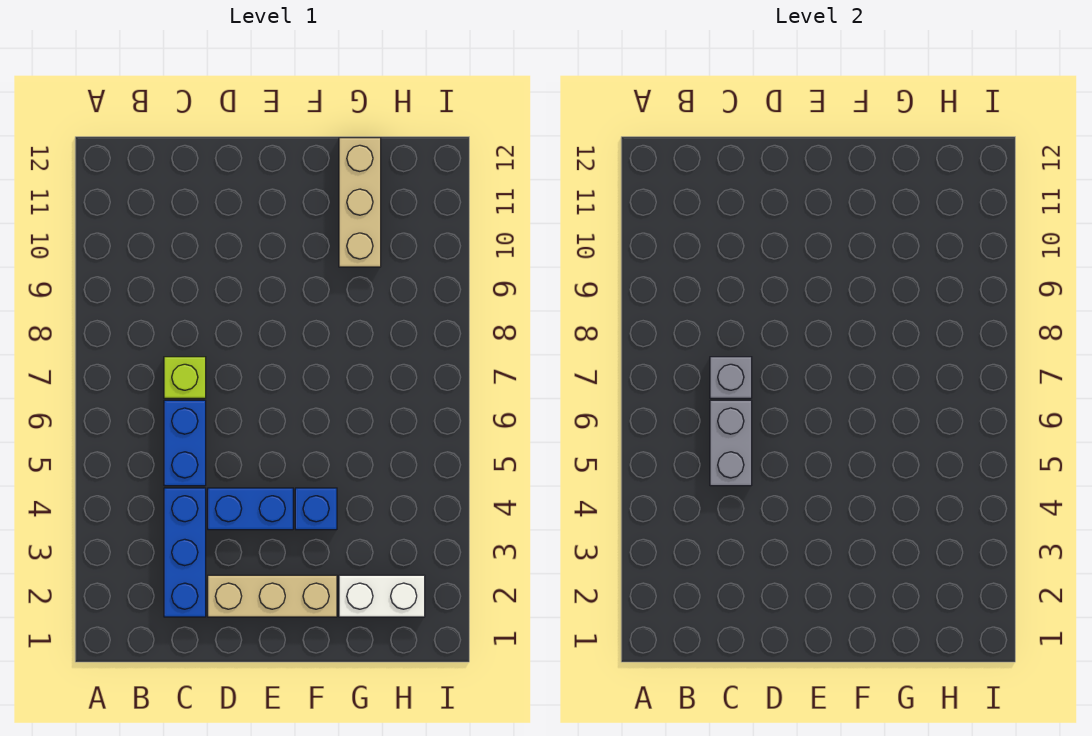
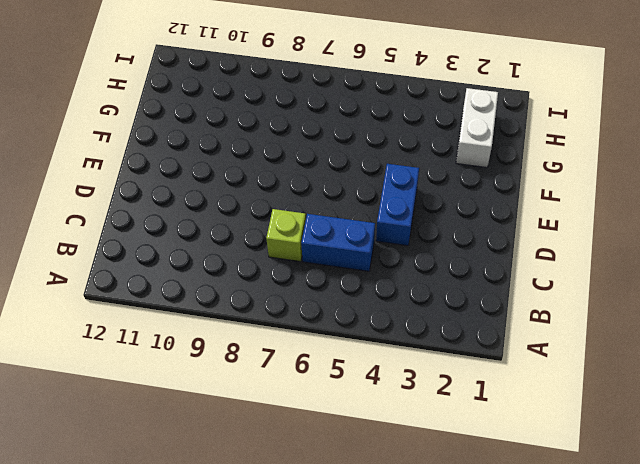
none -> blue 1x3 brick [164,488,206,617]
none -> tan 1x3 brick [208,575,337,617]

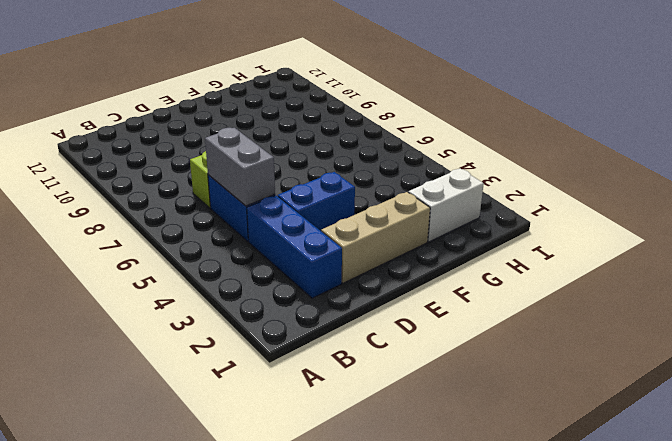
none -> blue 1x1 brick [295,488,337,530]
none -> tan 1x3 brick [339,138,381,267]

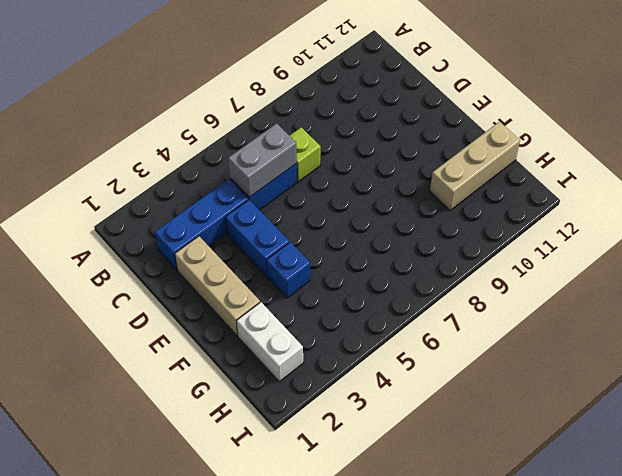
none -> grey 1x1 brick [710,357,752,398]

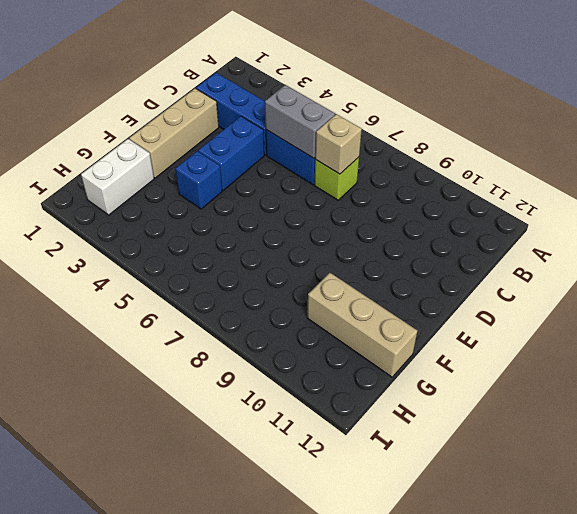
tan 1x1 brick [315,114,362,174] -> grey 1x1 brick [710,357,752,398]

